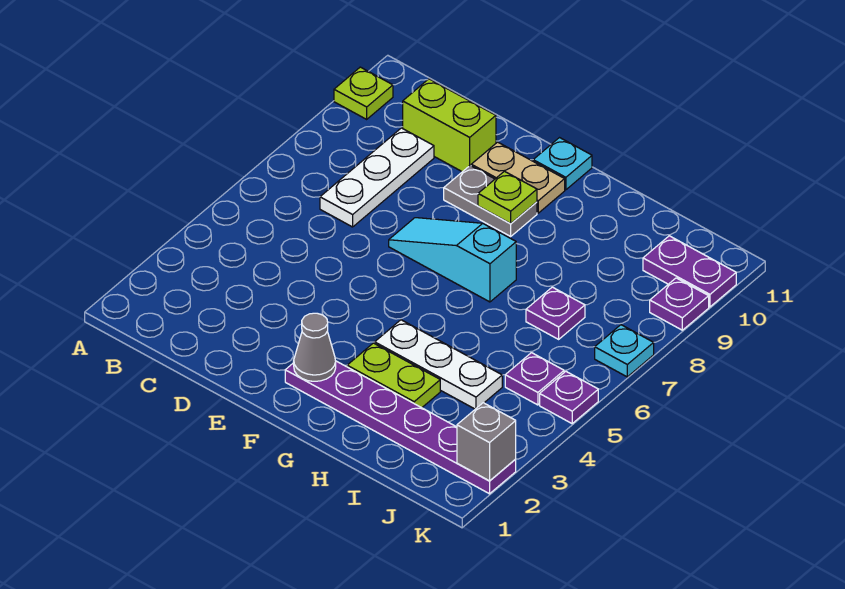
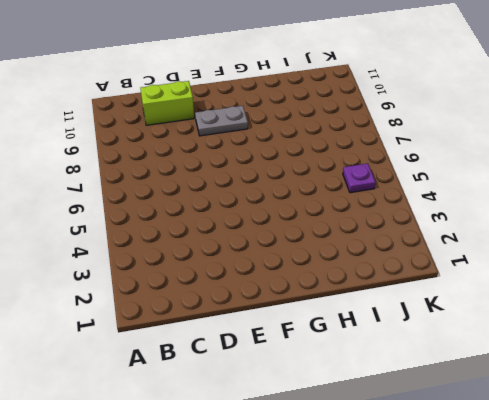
none -> lime 1x1 plate [334,67,393,119]
none -> white 1x3 plate [320,128,434,227]
none -> cyan 1x3 slope [389,218,516,302]

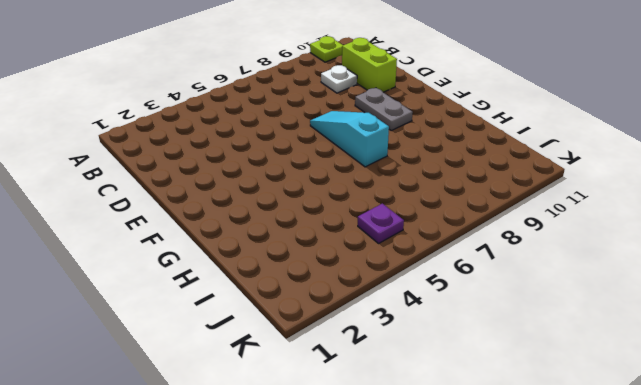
white 1x1 plate [321,65,357,93] -> white 1x3 plate [320,128,434,227]
none -> tan 1x2 plate [471,142,565,213]
none -> purple 1x6 plate [285,361,516,494]
none -> cyan 1x1 plate [533,138,592,190]

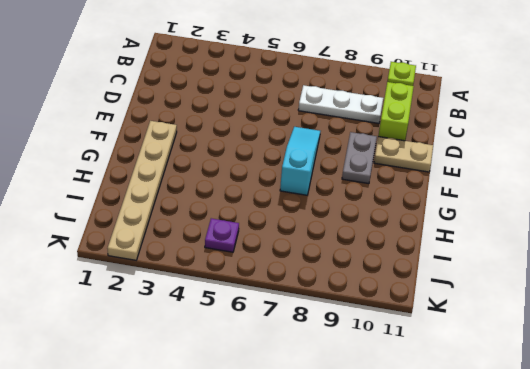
tan 1x2 plate [374,137,433,172] -> tan 1x2 plate turned to [471,142,565,213]
tan 1x6 plate [107,121,177,260] -> purple 1x6 plate [285,361,516,494]
none -> cyan 1x1 plate [533,138,592,190]
none -> lime 1x2 plate [347,343,440,408]
none -> white 1x3 plate [375,320,502,409]

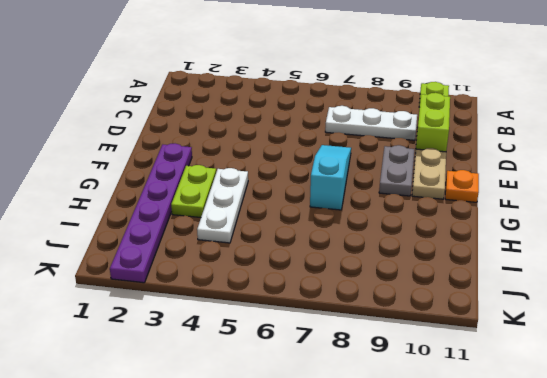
orange 1x1 plate [445,170,479,202] -> cyan 1x1 plate [533,138,592,190]
none -> purple 1x1 plate [526,287,585,339]
none -> purple 1x1 plate [505,353,564,405]
none -> purple 1x2 plate [643,236,736,307]

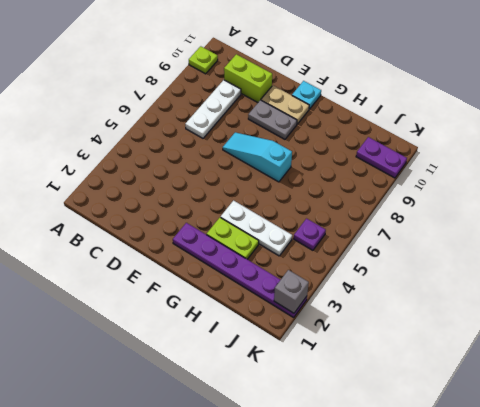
none -> purple 1x1 plate [526,287,585,339]
none -> purple 1x1 plate [540,372,598,423]
none -> cyan 1x1 plate [595,325,654,377]

